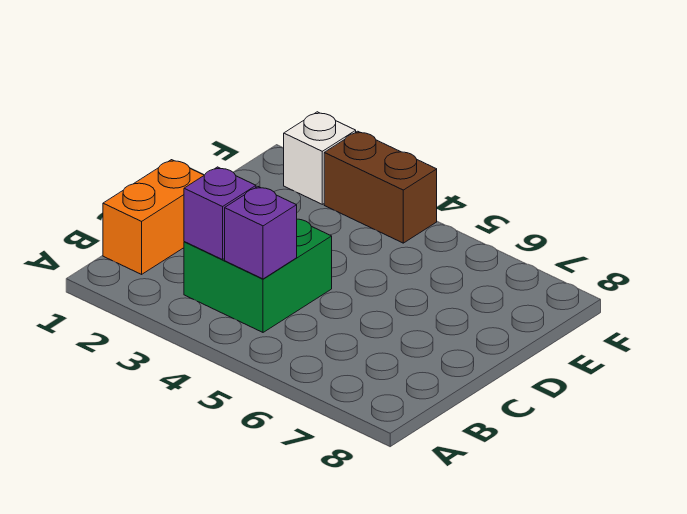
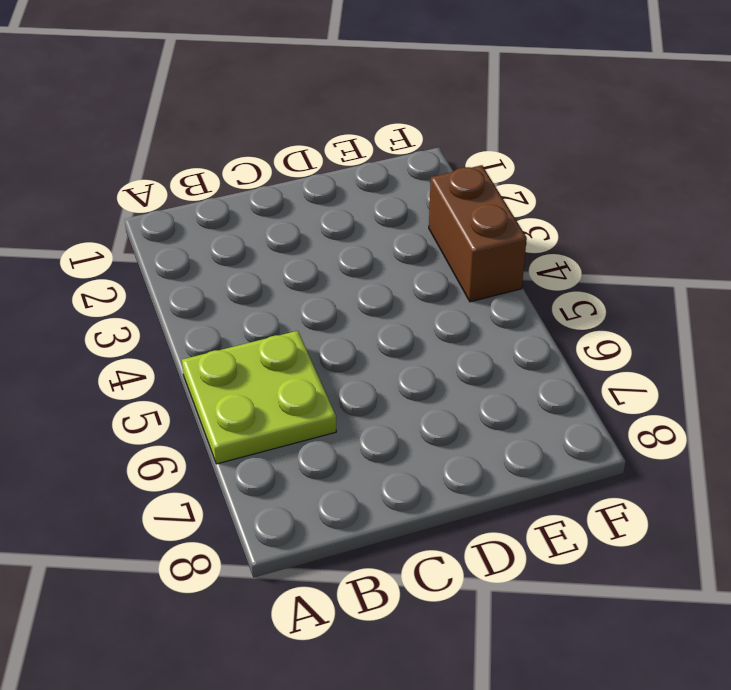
lime 2x2 plate [182,331,336,464] -> none
none -> orange 1x2 brick [103,160,204,274]
none -> green 2x2 brick [184,219,332,332]

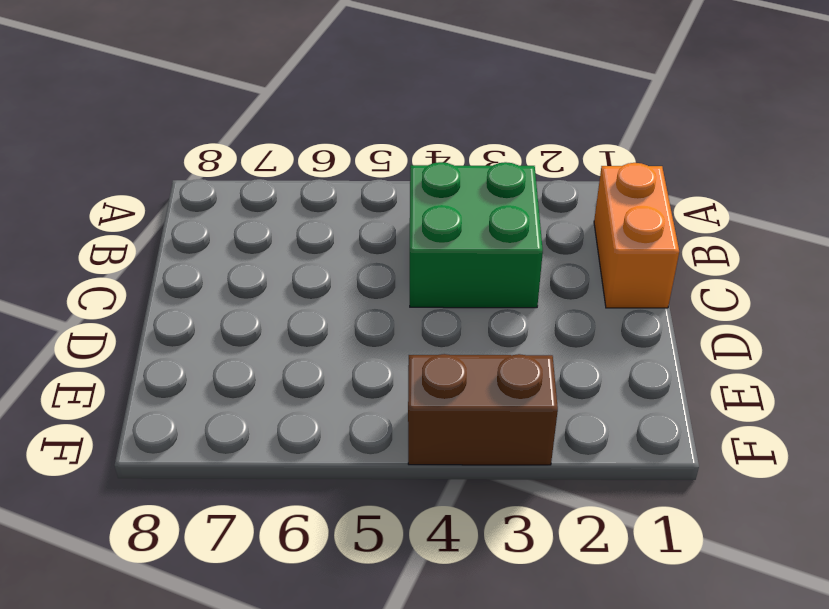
none -> white 1x1 brick [284,112,356,204]
none -> purple 1x1 brick [184,167,256,260]

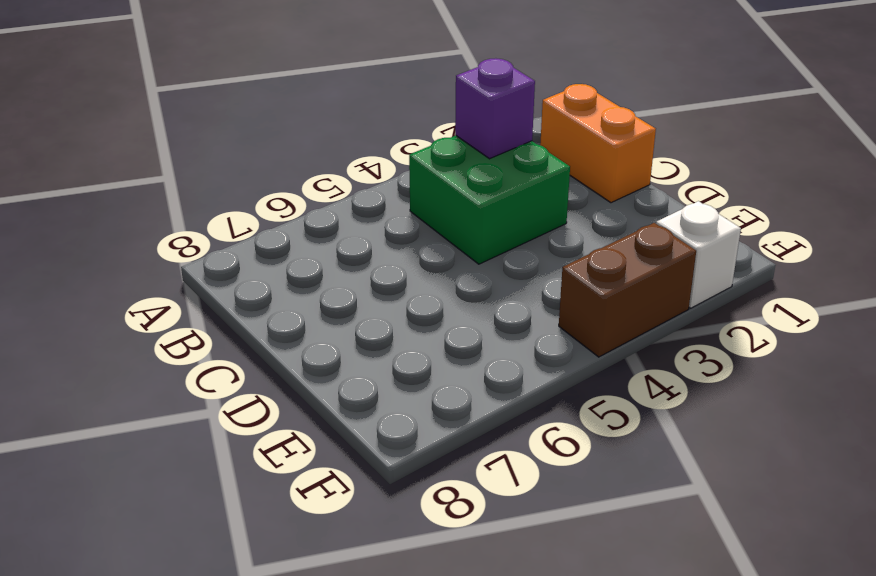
none -> purple 1x1 brick [225,187,297,279]

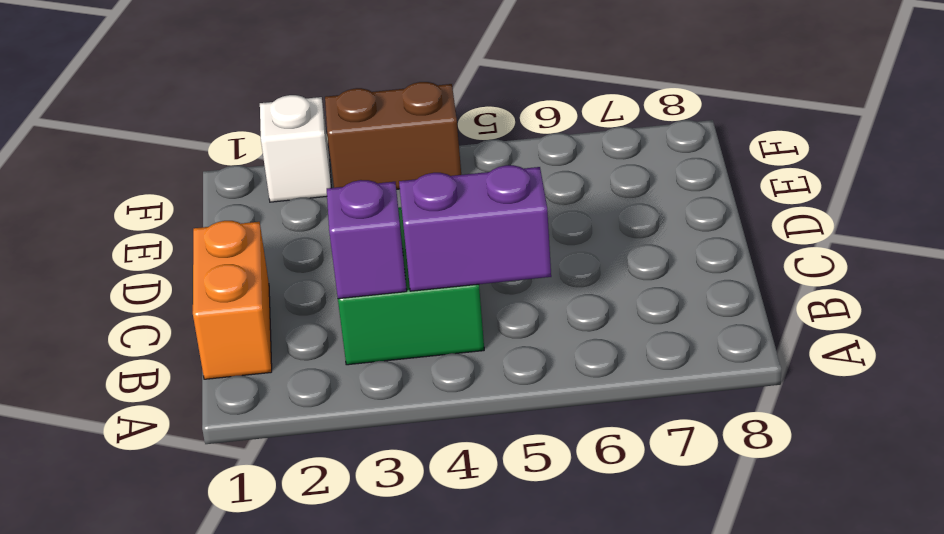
purple 1x2 brick [399,165,551,291] -> purple 1x1 brick [225,187,297,279]

